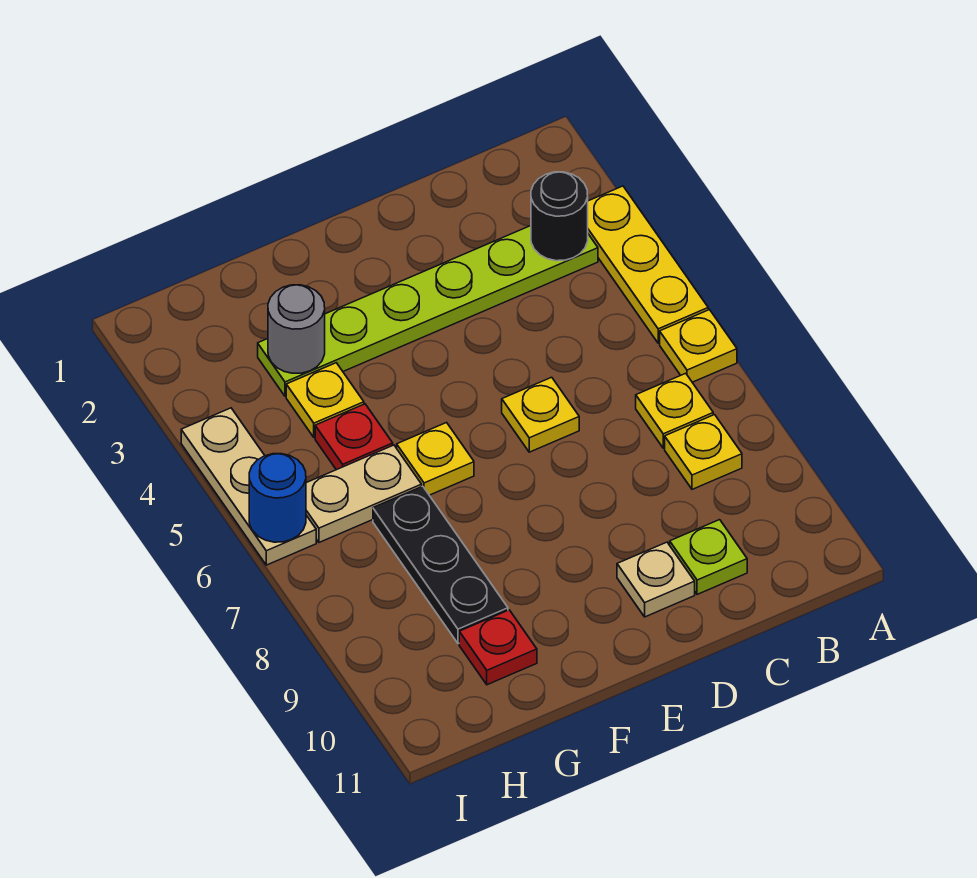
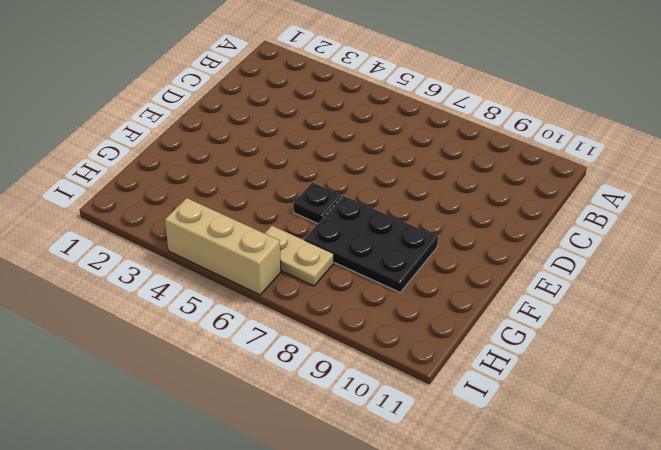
black 1x1 plate [293,183,342,223] -> yellow 1x1 plate [397,423,474,495]
black 2x3 plate [304,196,438,292] -> black 1x3 plate [373,486,508,644]
tan 1x2 plate [265,226,334,286] -> tan 1x2 plate turned to [306,445,422,542]
tan 1x3 brick [165,198,281,295] -> tan 1x3 plate [181,408,316,565]
none -> yellow 1x3 plate [588,186,708,343]
none -> yellow 1x1 plate [660,310,737,382]
none -> lime 1x6 plate [258,226,598,396]

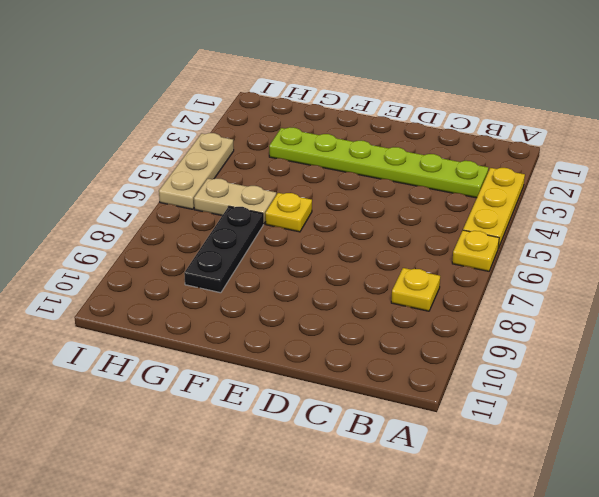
none -> yellow 1x1 plate [636,373,713,448]
none -> lime 1x1 plate [670,520,747,594]
none -> yellow 1x1 plate [502,377,579,452]

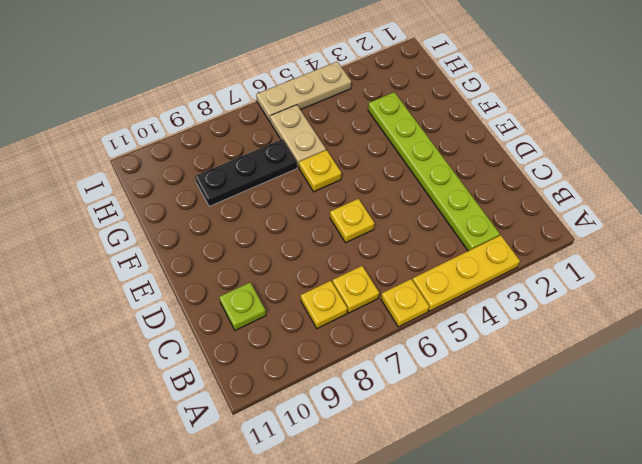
none -> tan 1x1 plate [617,542,695,617]
none -> yellow 1x1 plate [286,363,364,437]
none -> red 1x1 plate [315,404,393,470]

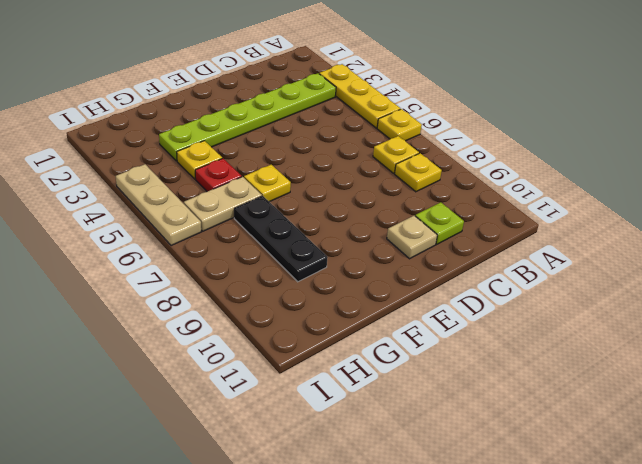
none -> yellow 1x1 plate [502,377,579,452]
none -> red 1x1 plate [459,610,537,685]
none -> black 1x1 round brick [531,172,588,261]

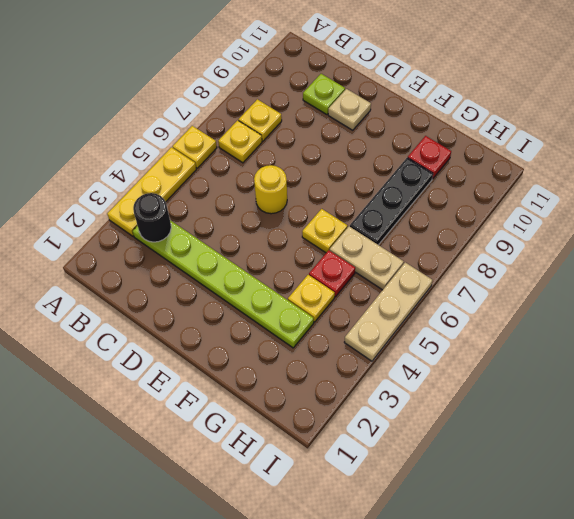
yellow 1x1 round brick [254,165,287,214] -> yellow 1x1 plate [502,377,579,452]
none -> grey 1x1 round brick [268,285,325,373]
none -> blue 1x1 round brick [249,454,306,542]

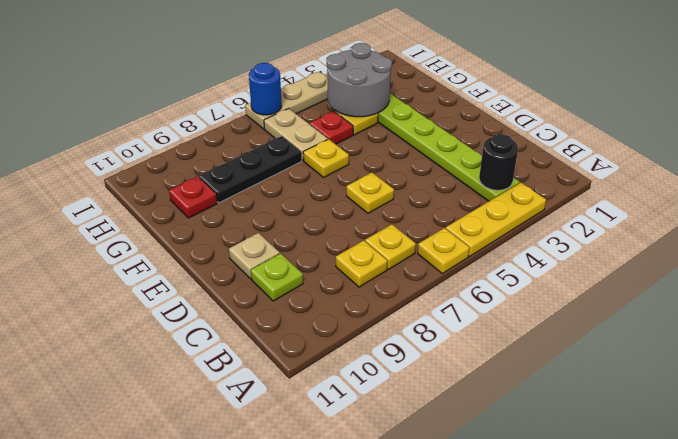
grey 2x2 round brick [327,43,392,117] -> grey 1x1 round brick [268,285,325,373]

